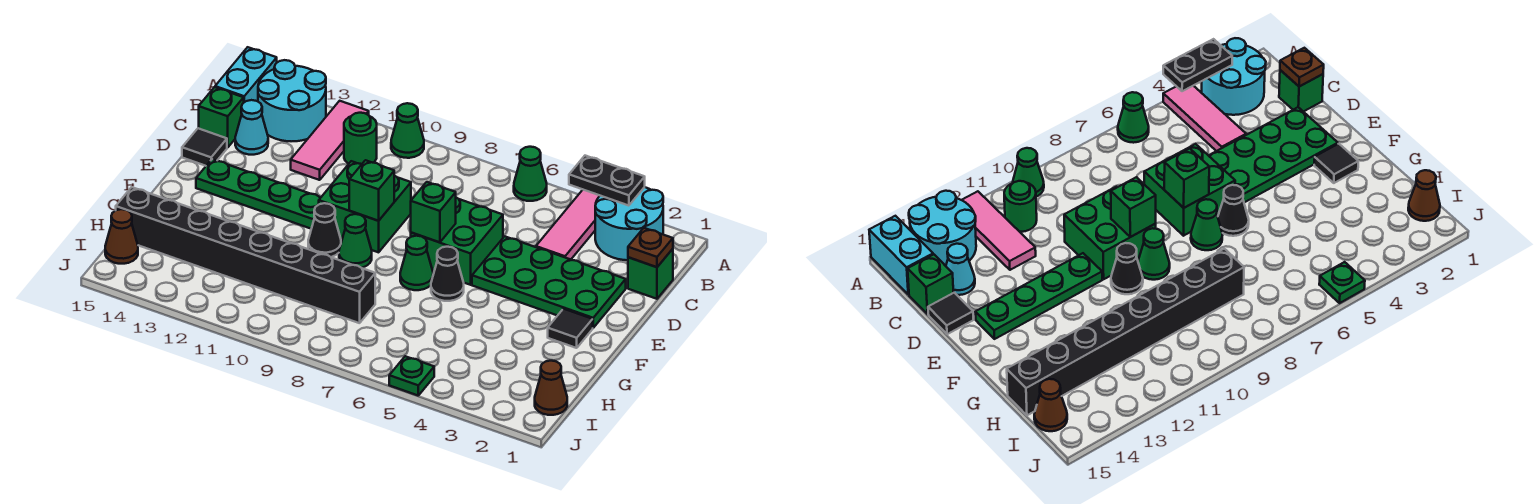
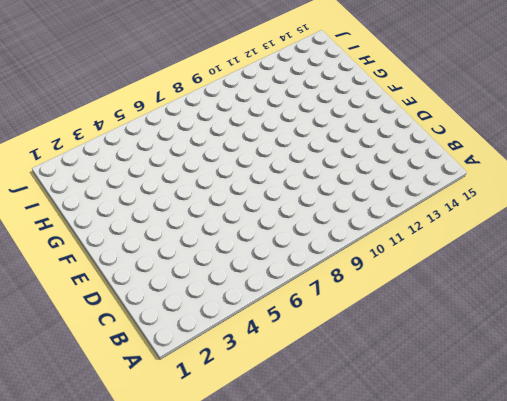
none -> cyan 2x2 round brick [595,187,663,260]
none -> pink 1x3 tile [536,190,600,259]
none -> green 1x1 cone [514,147,547,201]

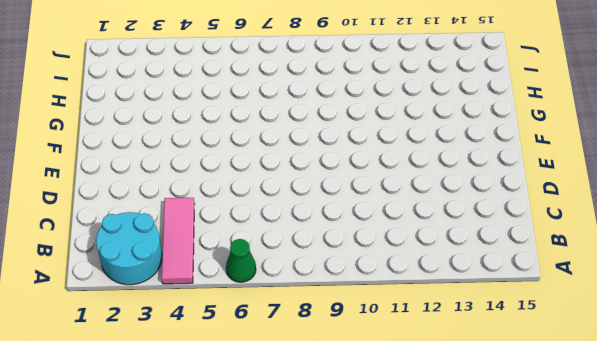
none -> green 1x1 cone [391,103,424,158]
none -> pink 1x3 tile [291,101,369,180]
none -> cyan 2x2 round brick [258,60,326,141]

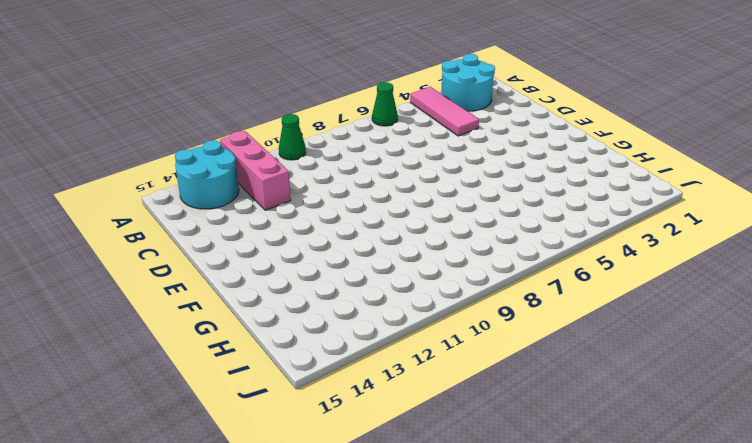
pink 1x3 brick [220,131,291,210] -> pink 1x3 tile [291,101,369,180]
none -> cyan 1x2 brick [215,47,277,102]
none -> green 1x1 round brick [344,113,377,164]
none -> green 1x1 brick [628,249,673,299]

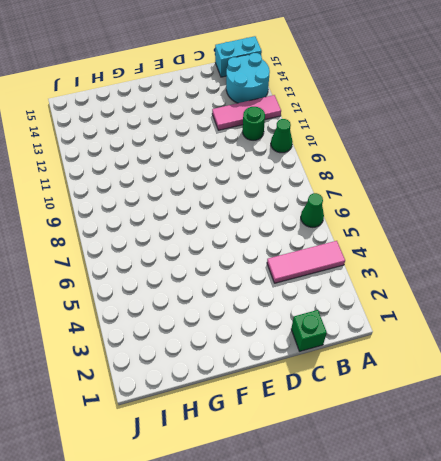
none -> cyan 2x2 round brick [595,187,663,260]
none -> cyan 1x1 cone [235,100,268,155]
none -> green 1x1 brick [199,87,244,148]

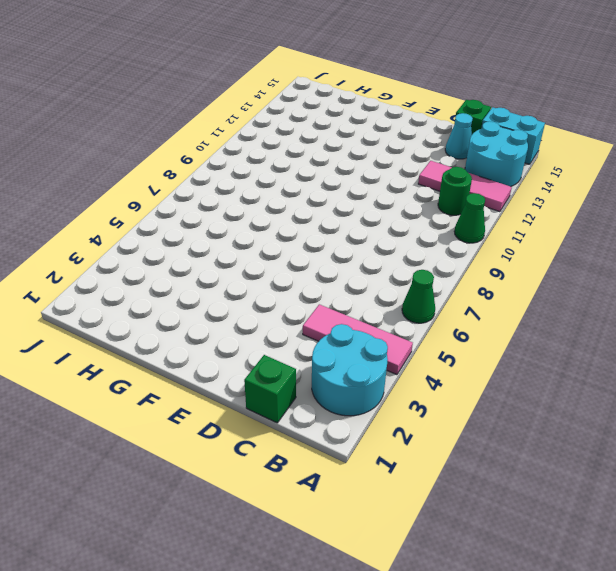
none -> green 2x4 plate [472,236,626,328]
none -> green 2x2 brick [411,198,503,285]
none -> green 2x2 brick [319,161,411,252]

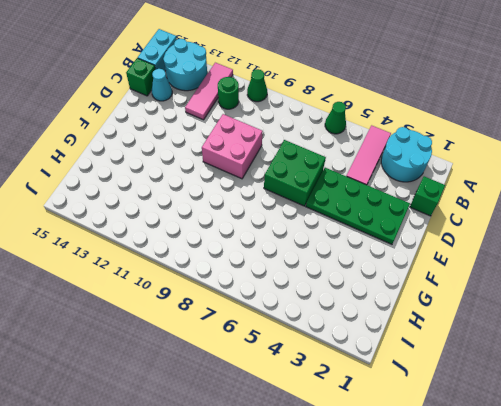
pink 2x2 brick [202,114,263,179] -> green 2x2 brick [319,161,411,252]
none -> black 1x1 tile [182,128,227,166]
none -> green 1x4 plate [196,159,321,229]
none -> black 1x1 tile [548,309,593,348]

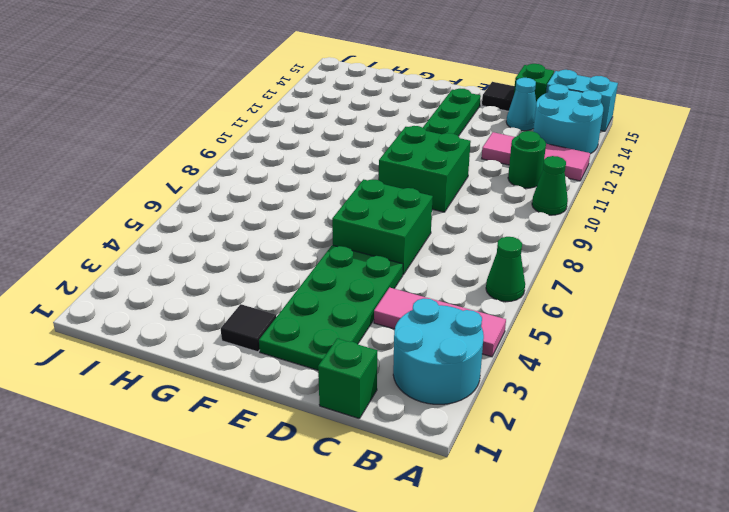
none -> black 1x1 cone [431,247,464,301]
none -> green 1x1 cone [400,236,433,290]
none -> green 1x1 cone [339,214,372,268]

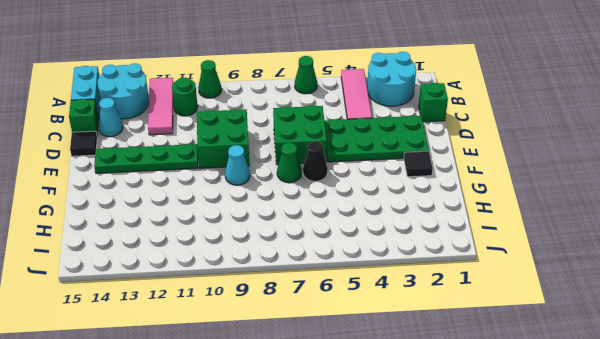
cyan 1x1 cone [225,145,250,185] -> green 1x1 cone [339,214,372,268]
none -> black 1x1 cone [308,203,341,257]
none -> black 1x8 brick [116,187,375,323]
none -> brown 1x1 cone [535,361,567,415]

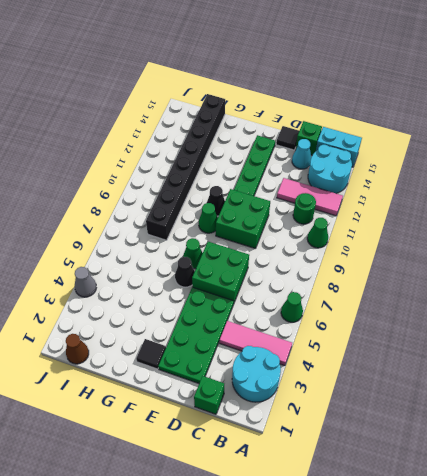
grey 1x1 cone [75,267,96,297] -> none
none -> brown 1x1 cone [105,209,138,264]
none -> green 1x1 plate [389,356,434,395]
none -> black 1x2 plate [569,156,645,206]

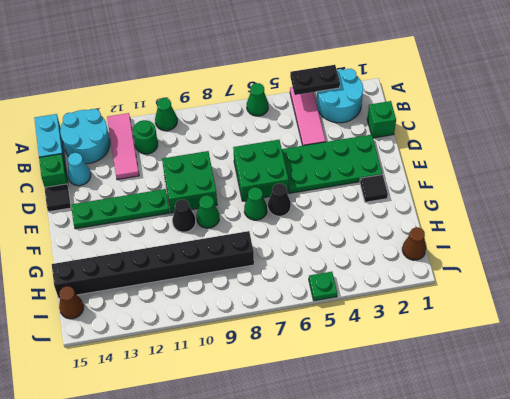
none -> brown 1x1 plate [628,228,673,267]
none -> green 1x1 brick [411,182,456,242]
none -> green 1x1 brick [349,160,394,221]

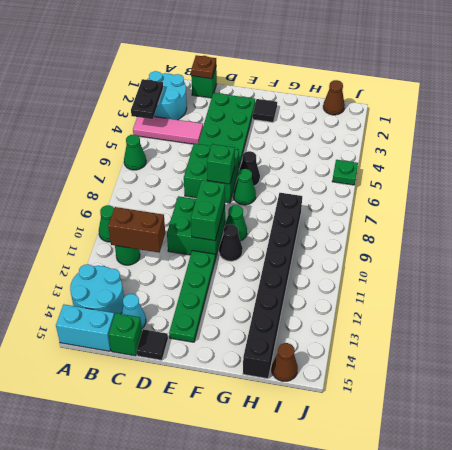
brown 1x2 brick [108,207,165,252] -> none
green 1x2 brick [191,180,225,241] -> green 1x1 brick [349,160,394,221]
none -> pink 1x3 tile [291,101,369,180]

